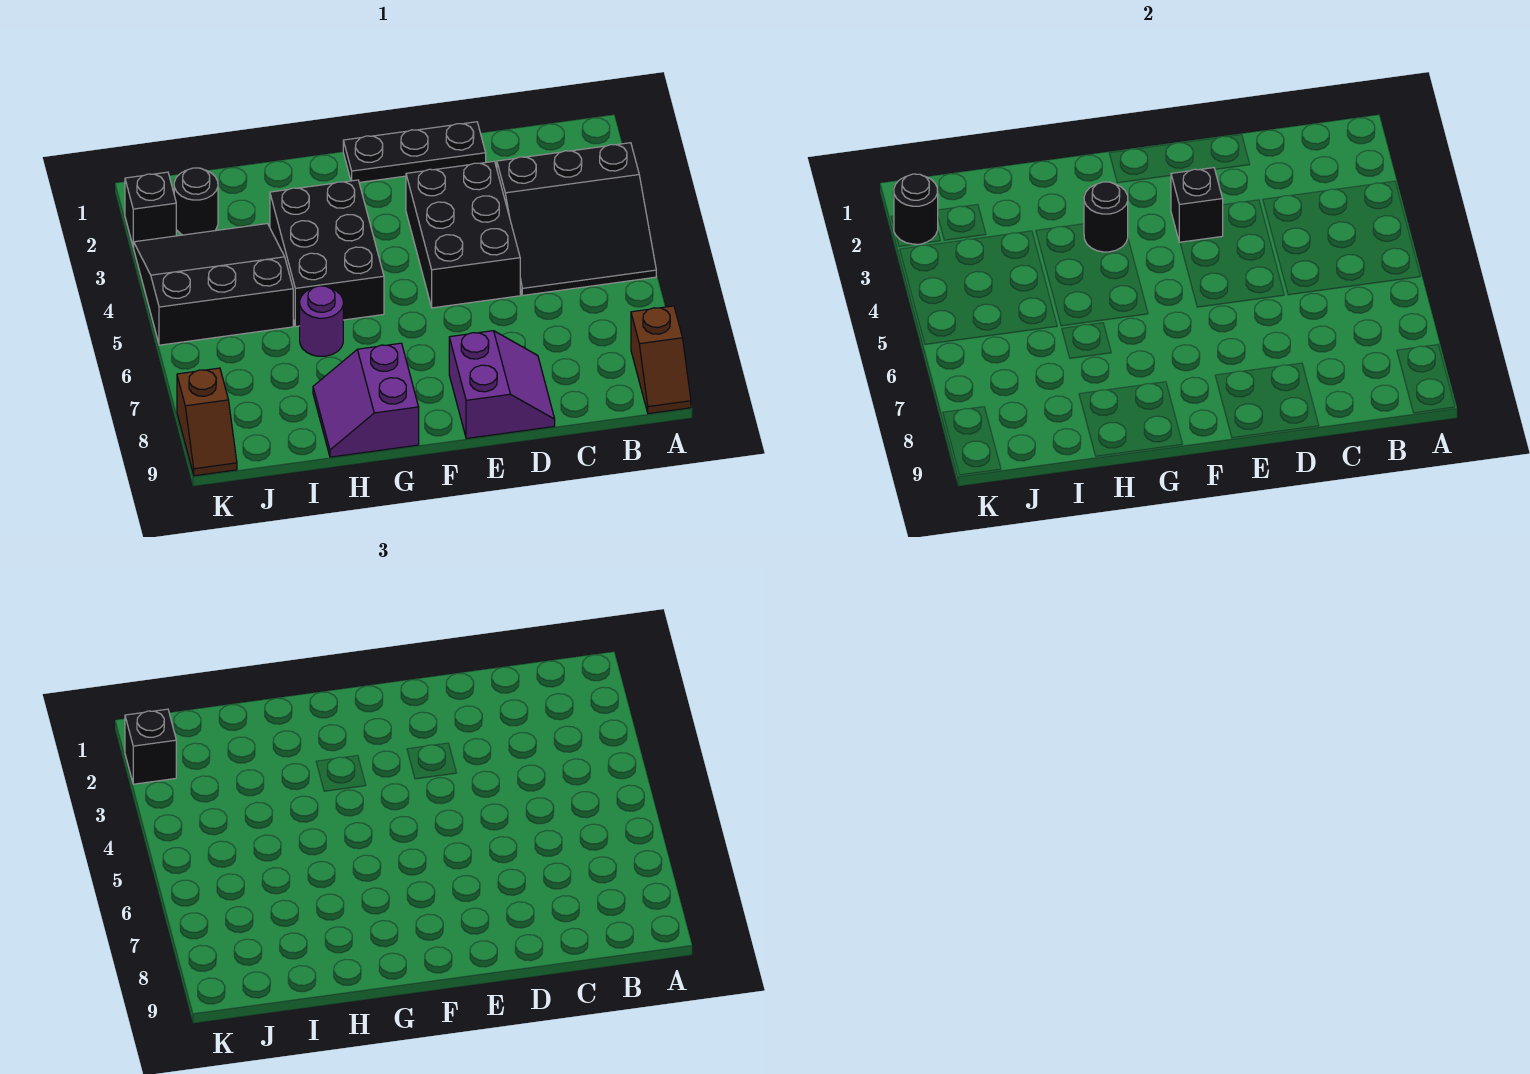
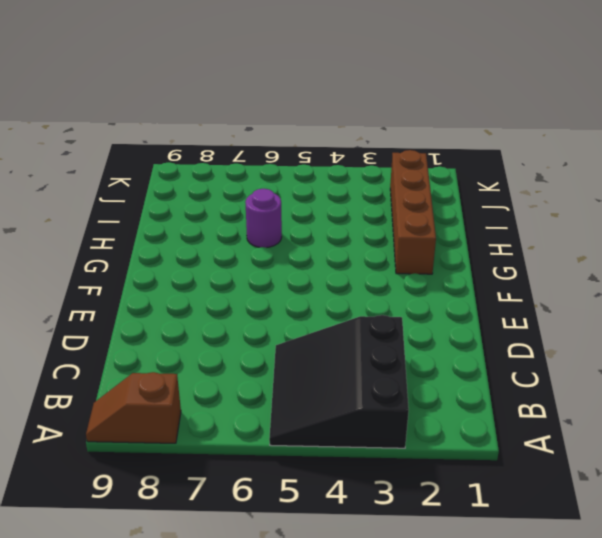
brown 1x4 brick [390,150,436,274] -> black 1x1 round brick [174,168,218,235]
none -> black 1x3 plate [343,122,486,183]
none -> black 2x3 brick [406,161,520,308]
none -> purple 2x2 slope [449,331,555,439]

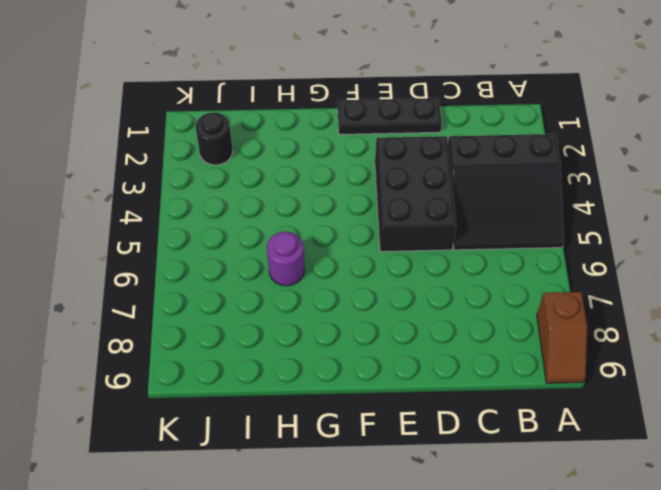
none -> purple 2x2 slope [449,331,555,439]
none -> black 2x3 brick [270,180,384,326]
none -> purple 2x2 slope [313,343,419,457]

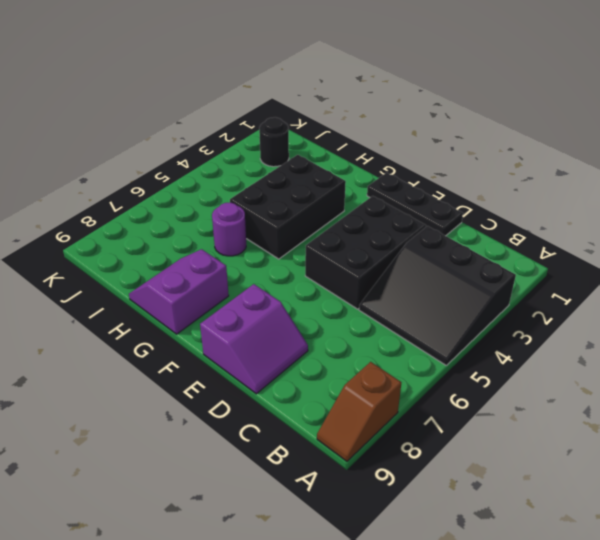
none -> black 3x3 slope [134,224,293,345]
none -> black 1x1 brick [125,172,176,247]
none -> brown 1x2 slope [177,368,237,476]

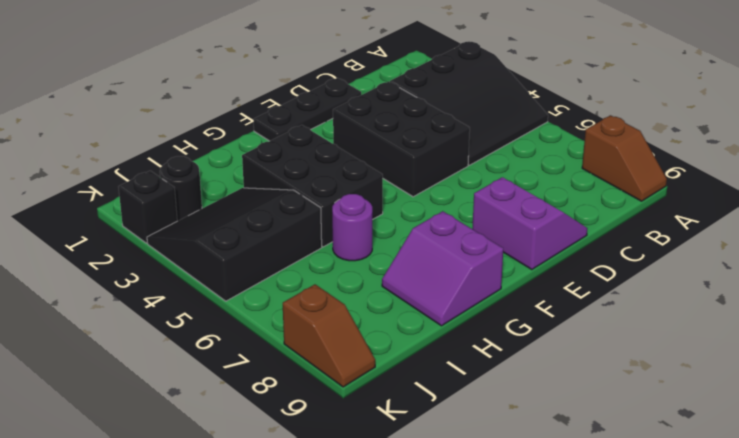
none -> black 1x1 brick [1171,168,1223,243]
none -> black 1x1 round brick [1084,182,1128,252]
none -> black 1x1 round brick [894,174,938,244]

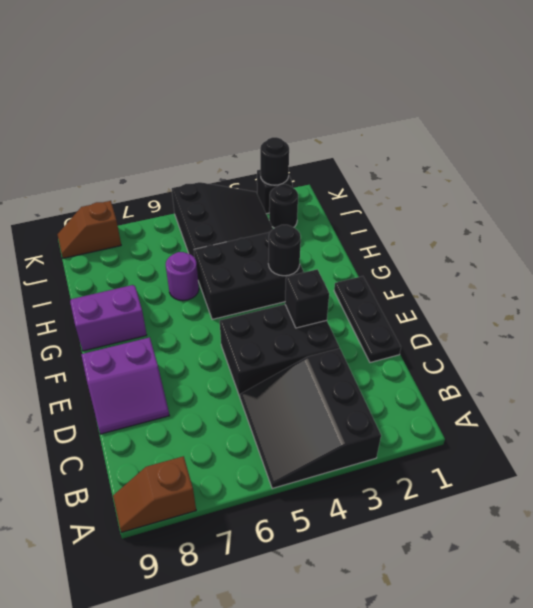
none -> black 1x1 brick [125,709,176,784]

